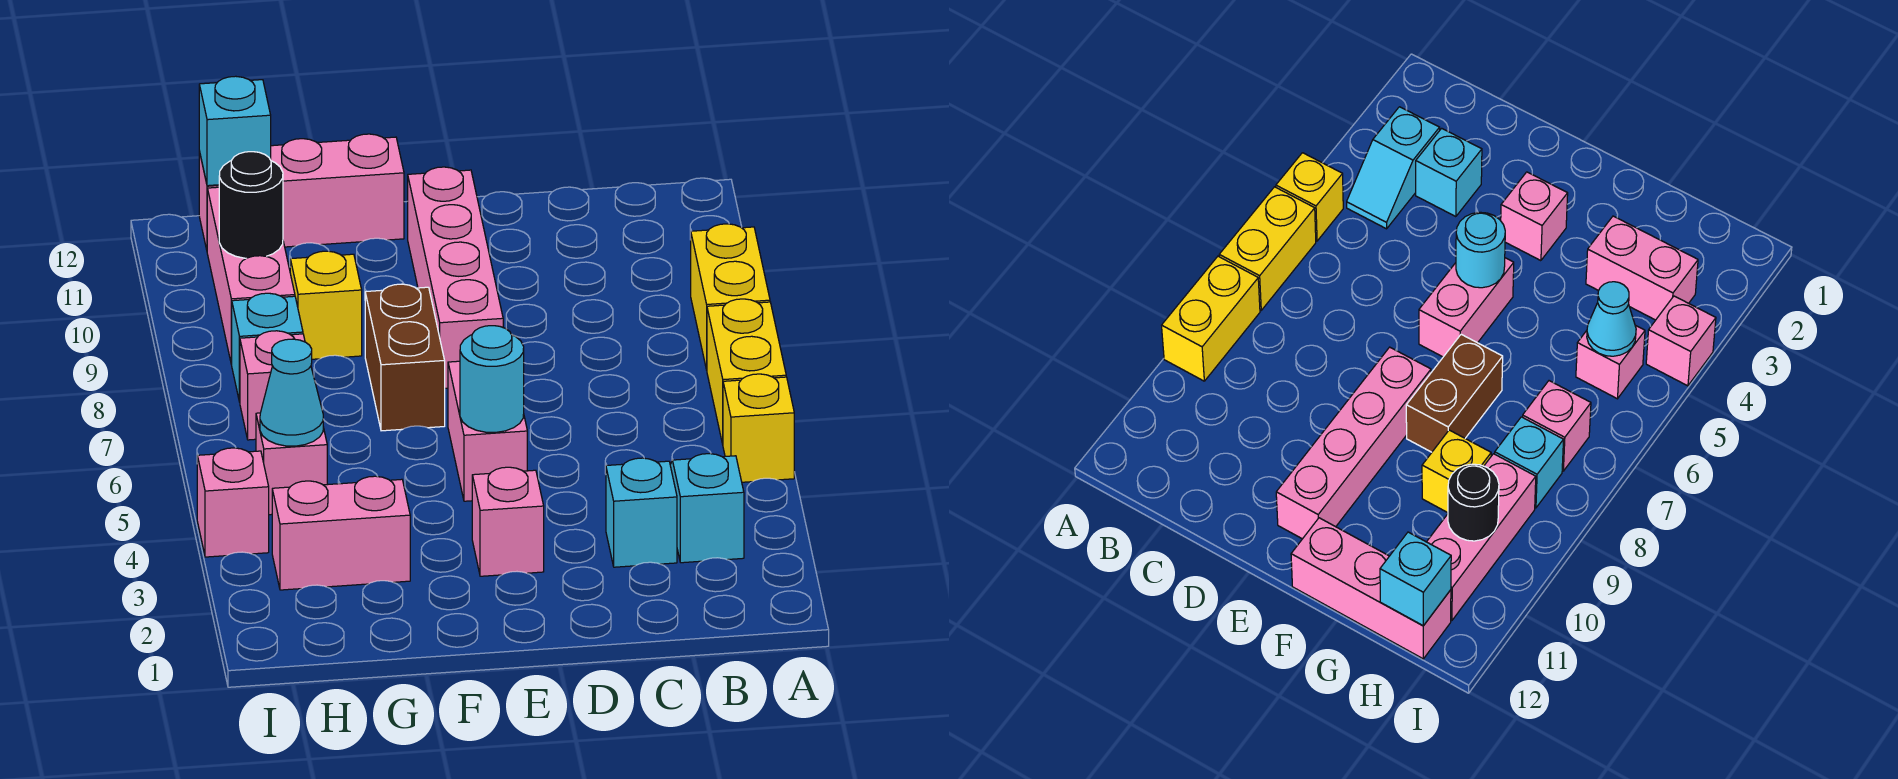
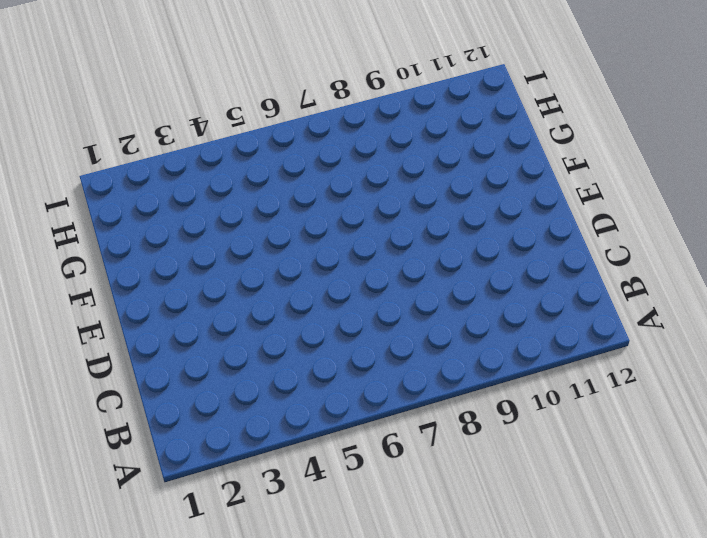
none -> yellow 1x1 brick [723,374,794,482]
none -> yellow 1x2 brick [707,299,786,444]
none -> yellow 1x2 brick [691,224,770,370]

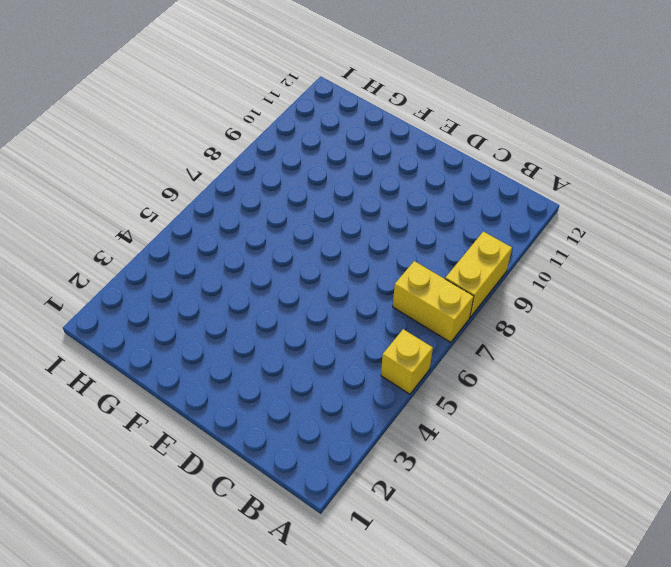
yellow 1x2 brick [393,261,474,342] -> yellow 1x2 brick turned to [707,299,786,444]
none -> cyan 1x2 slope [670,454,744,563]
none -> cyan 1x1 brick [606,458,677,567]
none -> pink 1x1 brick [472,467,544,576]

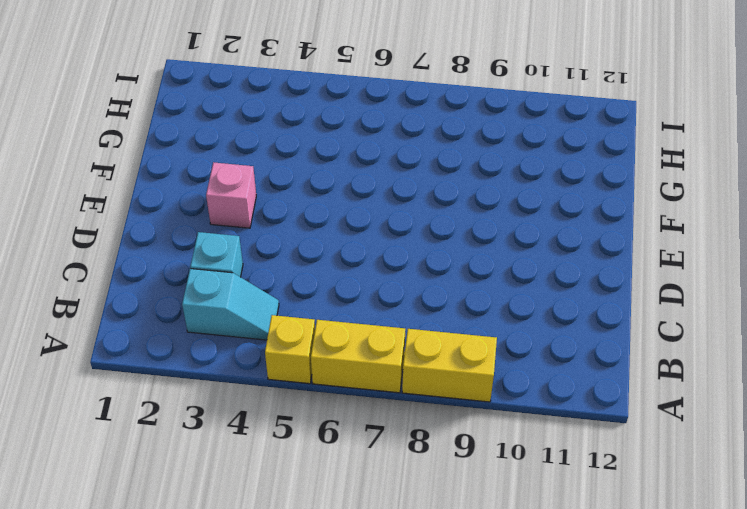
none -> pink 1x2 brick [448,361,527,501]
none -> pink 1x4 brick [408,167,503,388]
none -> brown 1x2 brick [365,284,445,431]

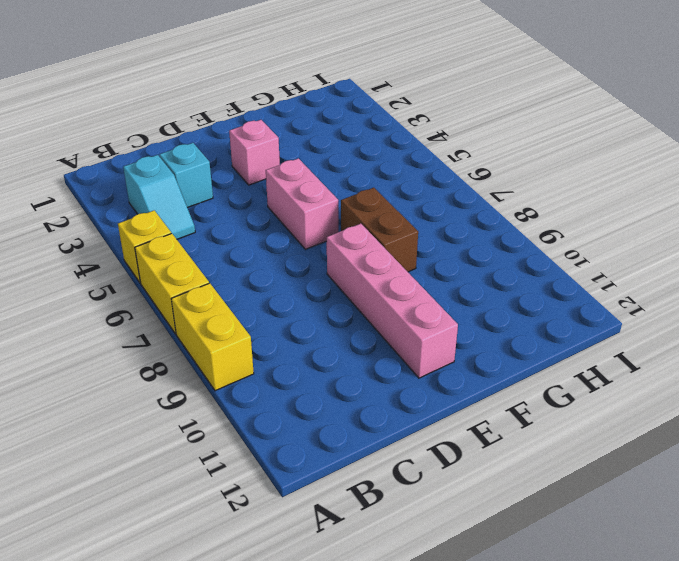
none -> pink 1x3 brick [199,134,404,250]
none -> pink 1x2 brick [272,476,410,590]
none -> yellow 1x1 brick [290,251,362,359]

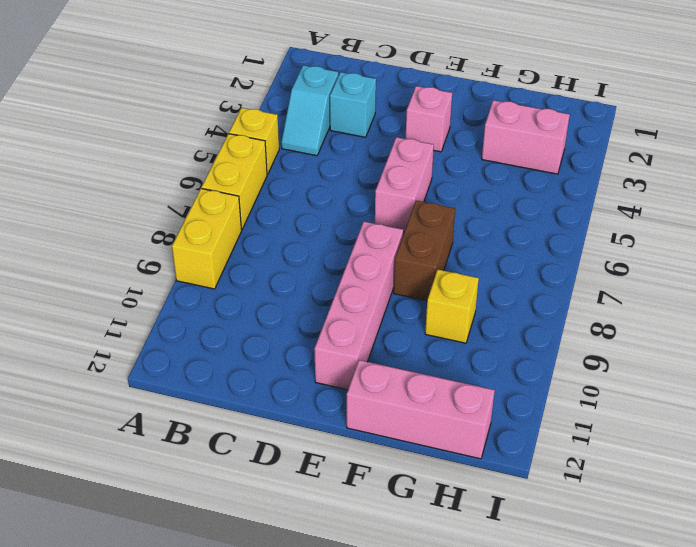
none -> pink 1x1 brick [256,413,327,515]
none -> pink 1x1 brick [240,331,305,440]
none -> cyan 1x1 brick [232,293,303,402]

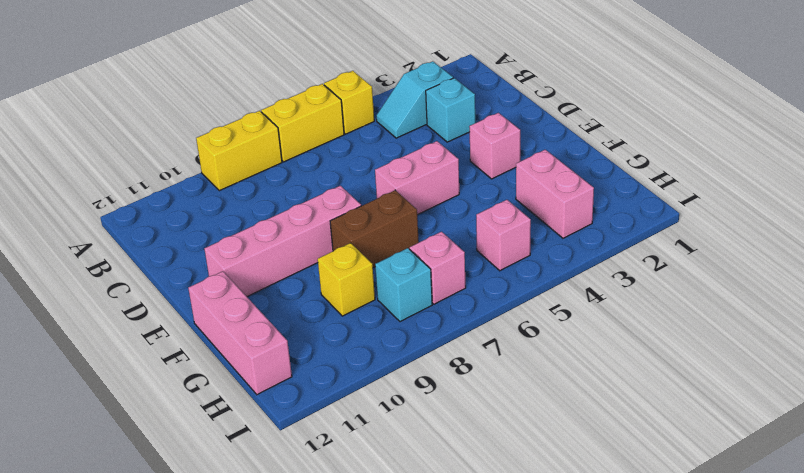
none -> pink 1x3 brick [207,187,295,365]
none -> pink 1x1 brick [197,448,269,557]
none -> cyan 1x1 round brick [460,326,524,432]

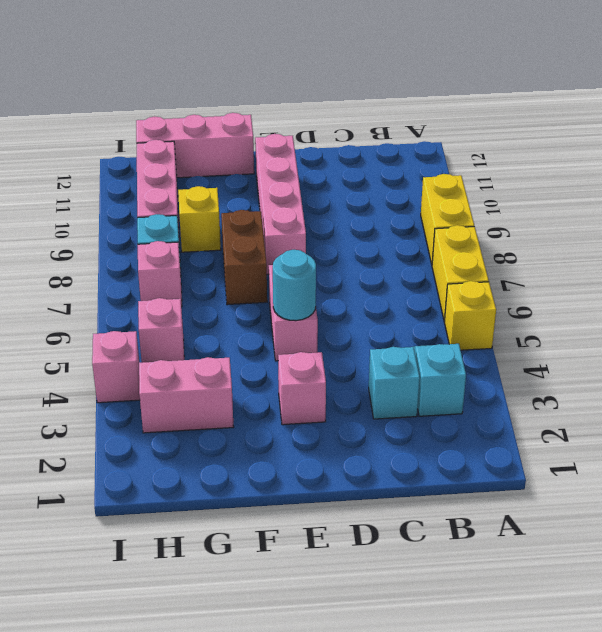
none -> cyan 1x1 cone [260,339,323,446]
none -> black 1x1 round brick [219,152,283,258]
none -> cyan 1x1 brick [199,76,271,186]

